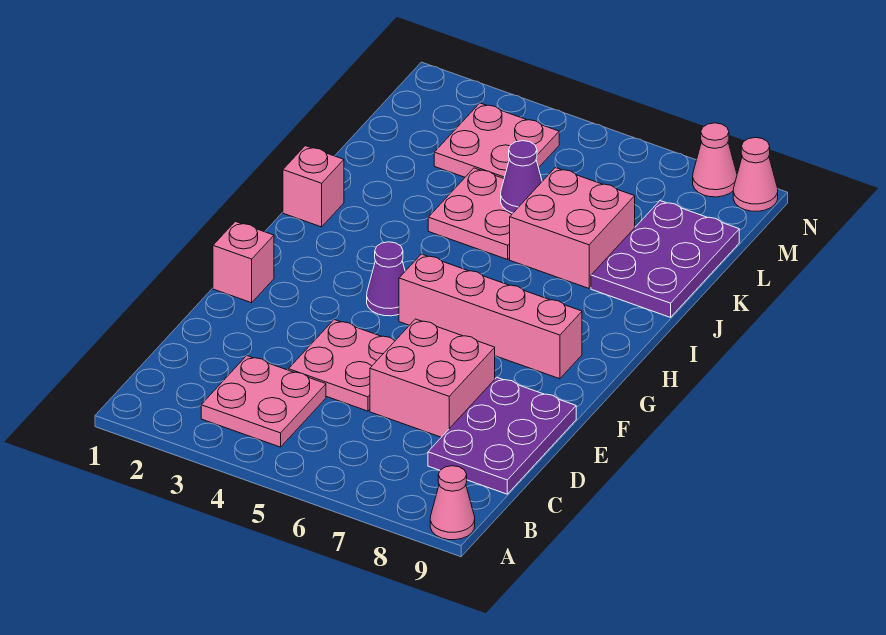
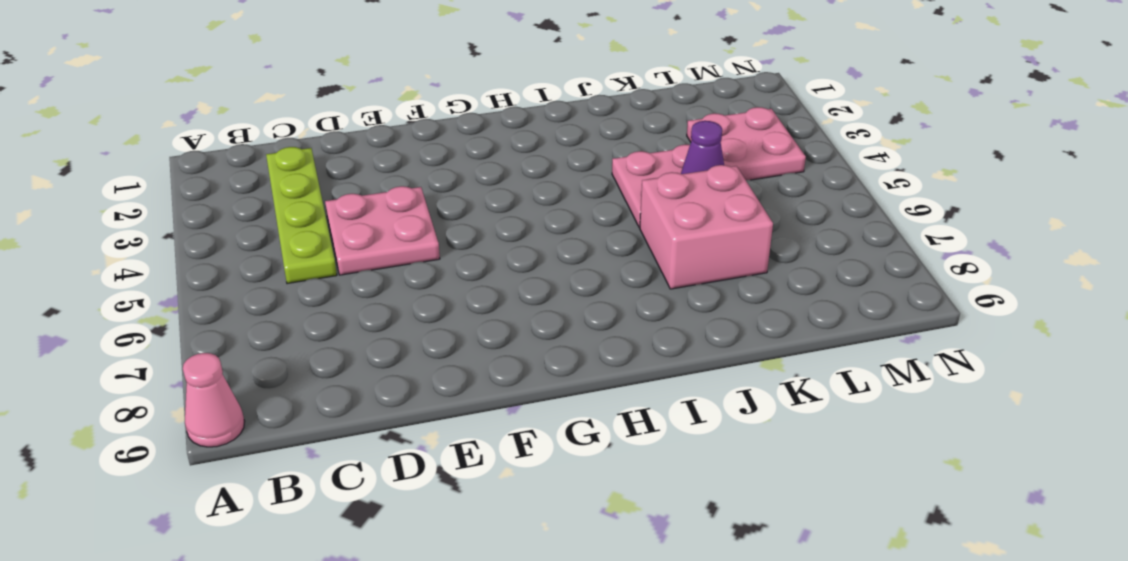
lime 1x4 plate [266,147,337,284] -> pink 2x2 plate [201,356,326,447]
none -> purple 2x3 plate [428,378,576,494]
none -> pink 2x2 brick [370,319,495,437]
none -> pink 1x1 brick [213,221,274,303]

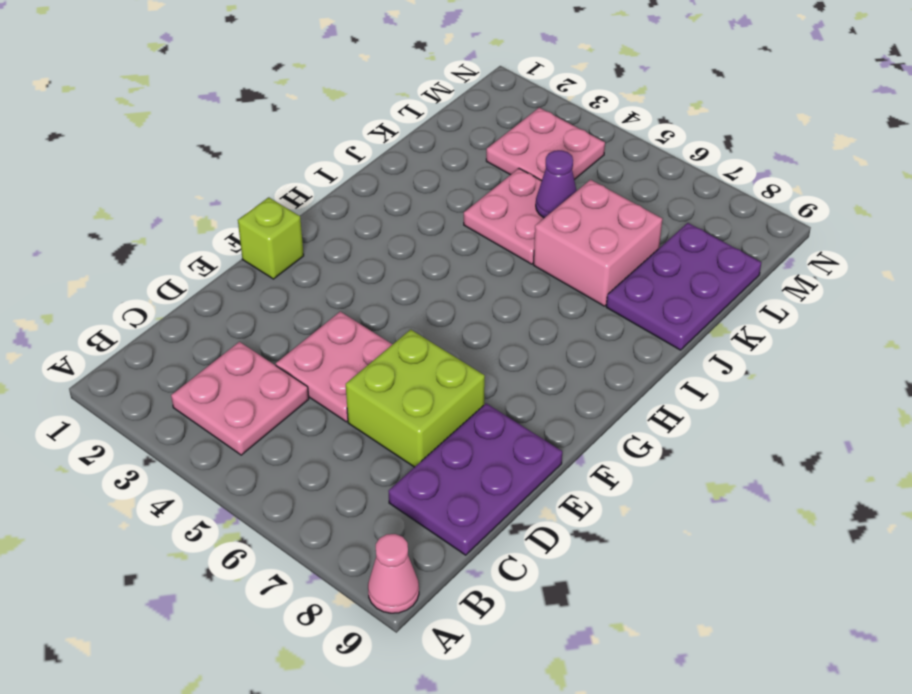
lime 2x2 brick [346,330,485,467] -> pink 2x2 brick [370,319,495,437]
lime 1x1 brick [238,197,304,279] -> pink 1x1 brick [213,221,274,303]
none -> purple 1x1 cone [367,242,405,316]
none -> pink 1x4 brick [399,254,582,379]
none -> pink 1x1 brick [283,146,344,227]

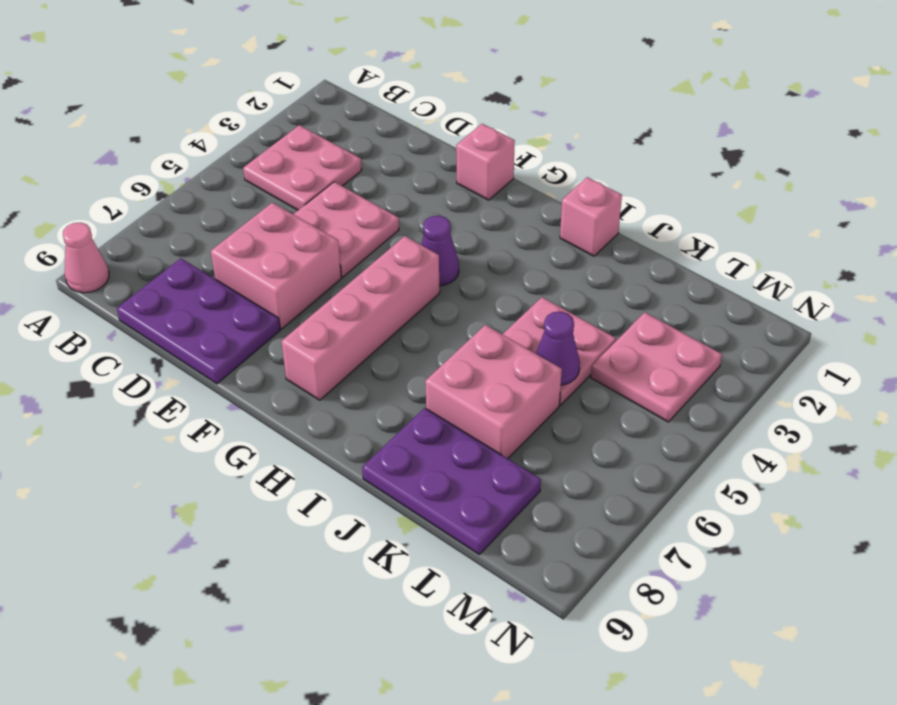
none -> pink 1x1 cone [693,123,737,197]
none -> pink 1x1 cone [733,138,778,211]

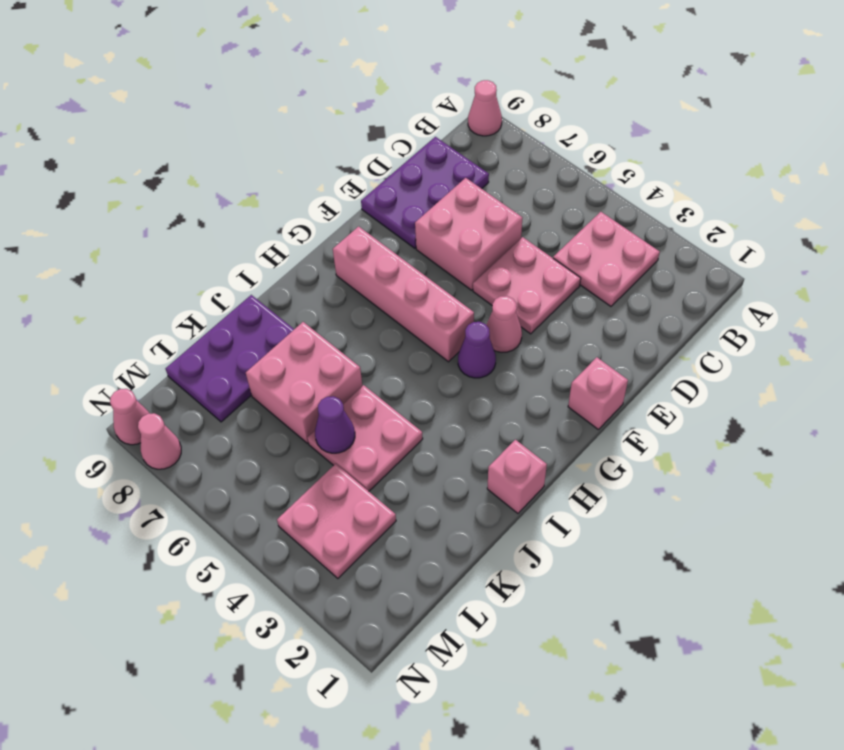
pink 1x1 cone [486,296,522,352] -> none

